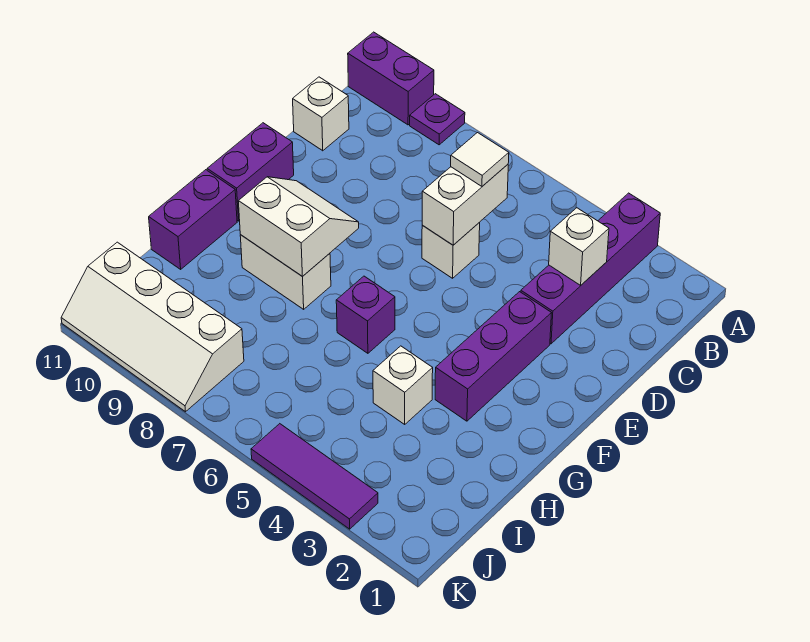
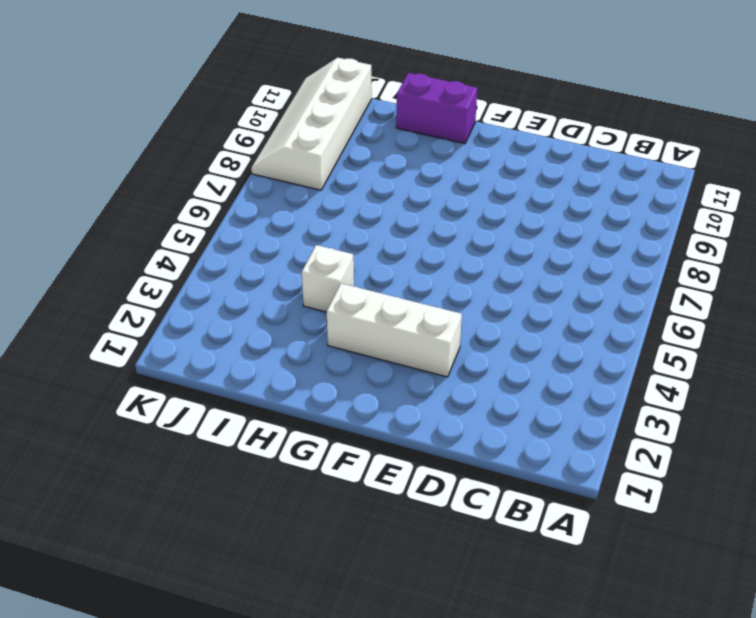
white 1x3 brick [327,283,462,377] -> purple 1x3 brick [435,292,551,421]
none -> purple 1x4 brick [521,193,660,344]
none -> purple 1x1 plate [410,94,465,145]
none -> purple 1x2 brick [348,32,434,125]

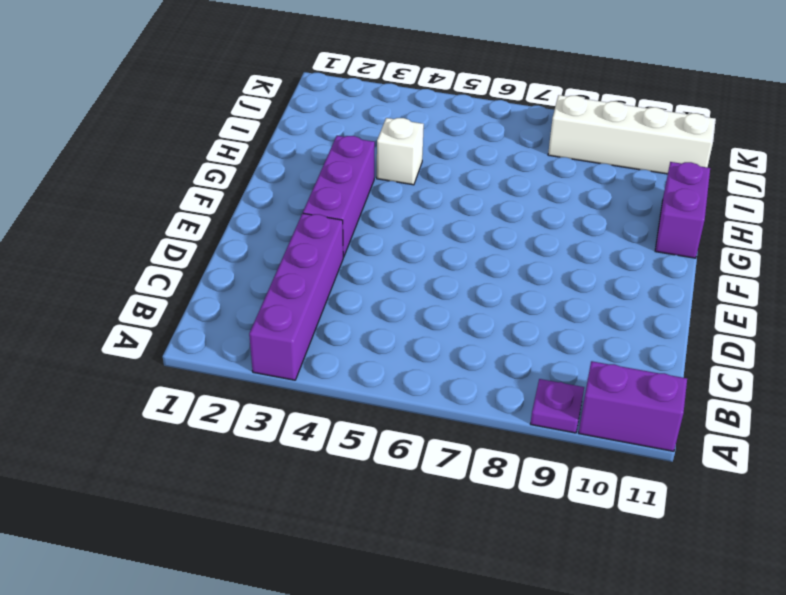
none -> white 1x1 brick [293,77,349,151]
none -> white 1x1 brick [422,223,480,278]
none -> purple 1x2 brick [207,123,294,221]

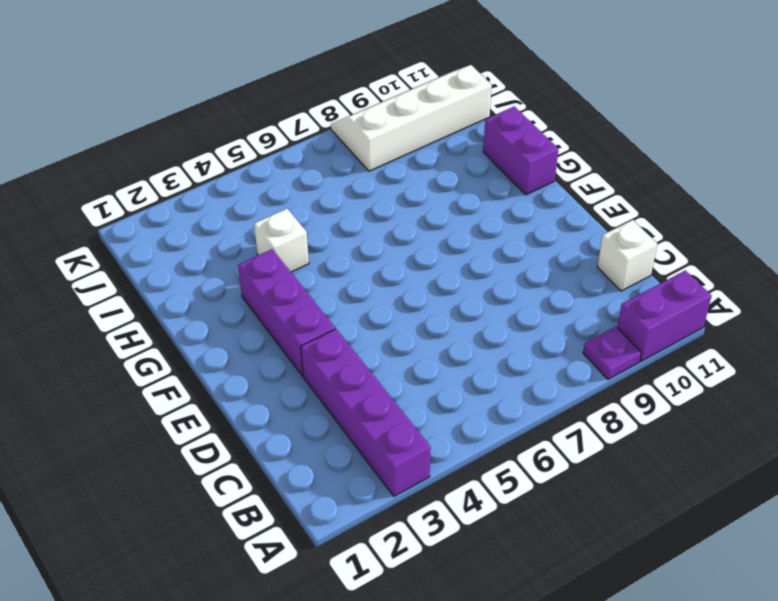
none -> white 1x1 brick [422,223,480,278]
none -> purple 1x2 brick [207,123,294,221]
none -> purple 1x1 brick [336,276,395,353]

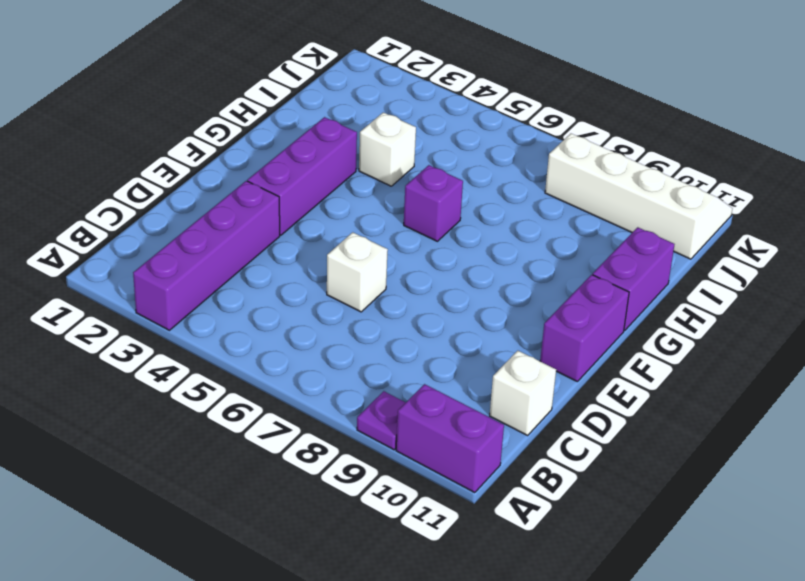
none -> white 1x2 brick [240,235,331,309]
none -> purple 1x3 tile [251,424,378,529]
none -> white 1x1 brick [549,208,609,285]

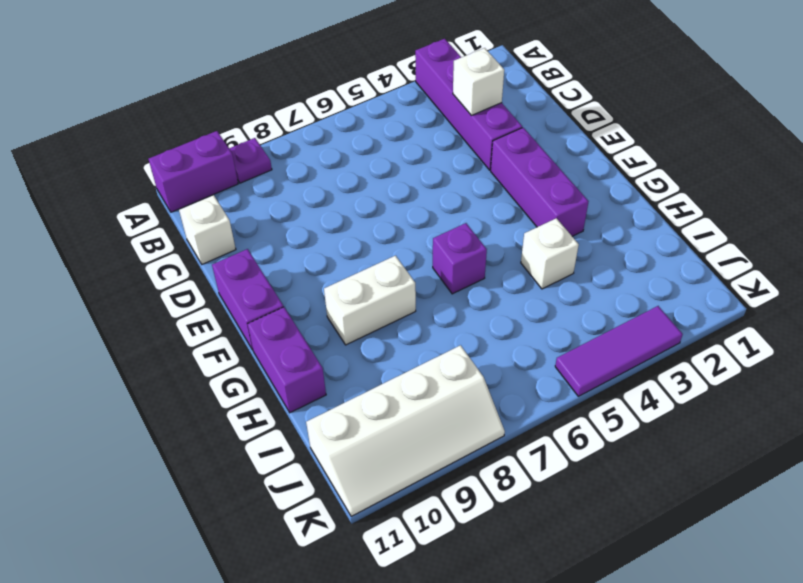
none -> white 1x1 brick [422,223,480,278]
none -> white 1x2 brick [422,164,508,245]
none -> white 2x2 slope [238,177,359,276]

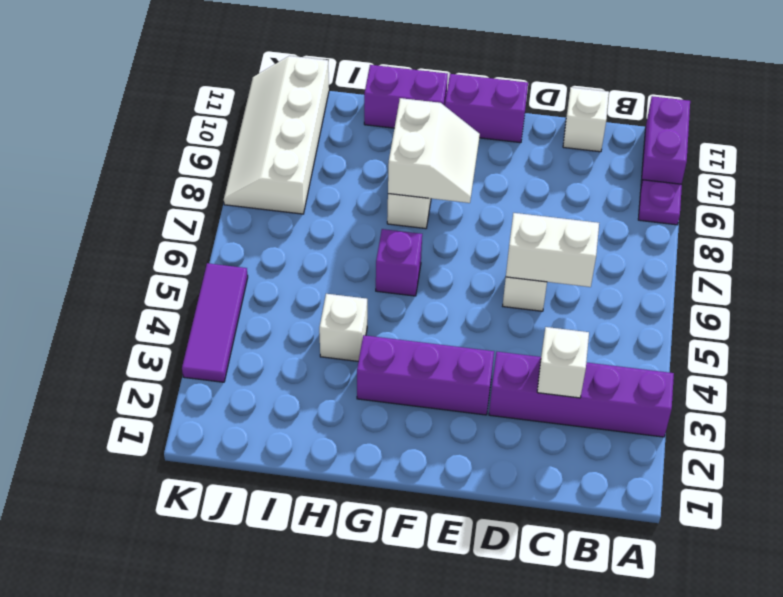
none -> white 1x1 tile [451,133,509,186]

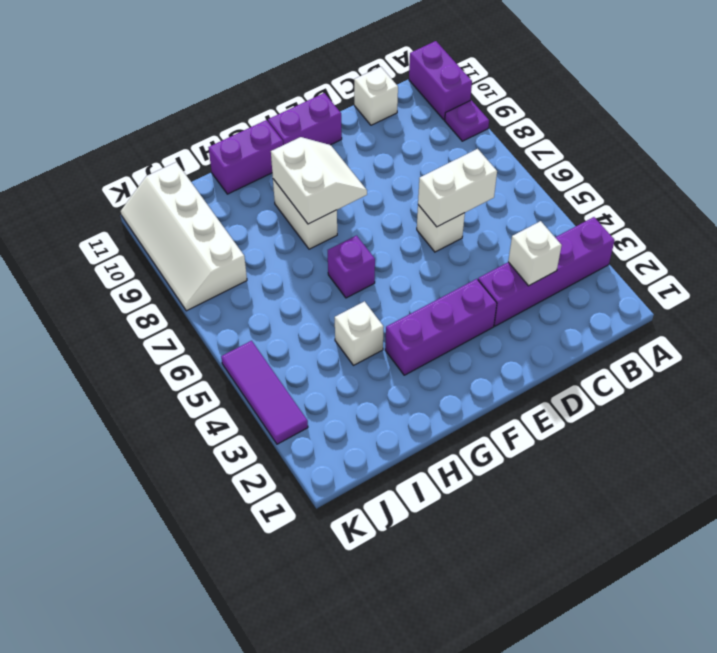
none -> white 1x1 tile [451,133,509,186]

